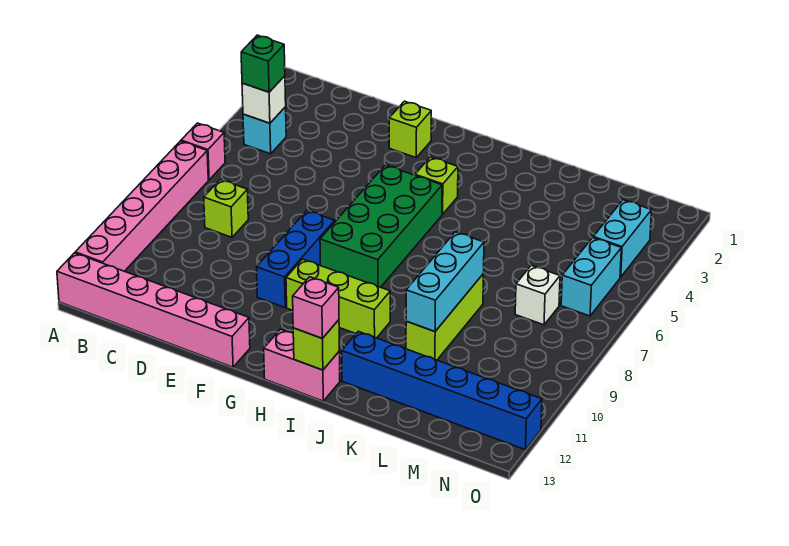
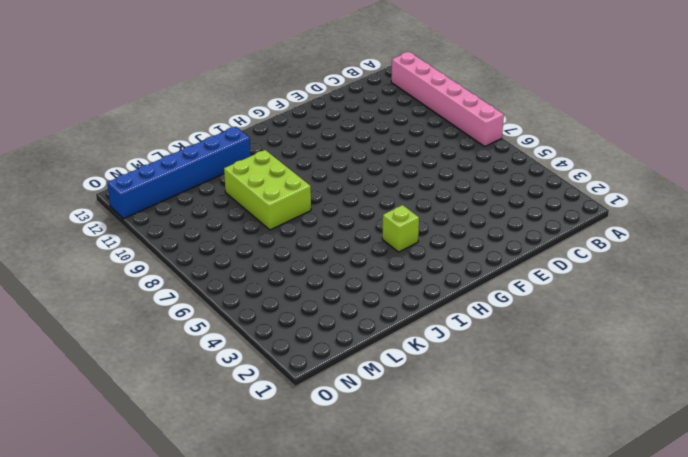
lime 2x3 brick [224,150,311,230] -> lime 1x3 brick [406,274,483,360]
none -> pink 1x1 brick [181,123,225,180]
none -> pink 1x6 brick [57,253,250,367]
none -> cyan 1x1 brick [243,107,286,154]

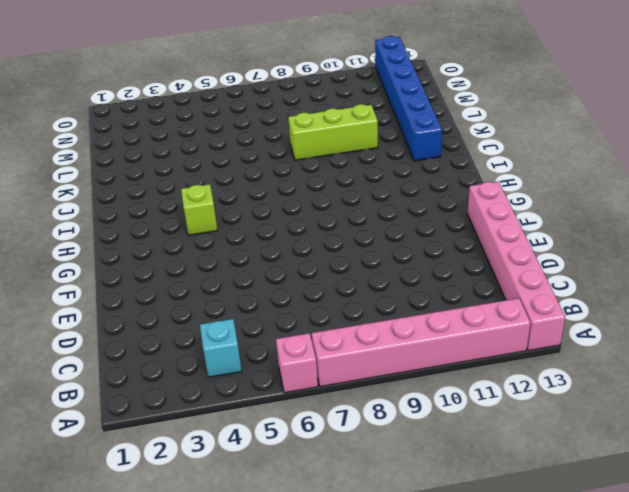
none -> lime 1x1 brick [204,180,248,237]
none -> lime 1x1 brick [389,101,431,157]
none -> blue 1x3 brick [257,211,335,307]

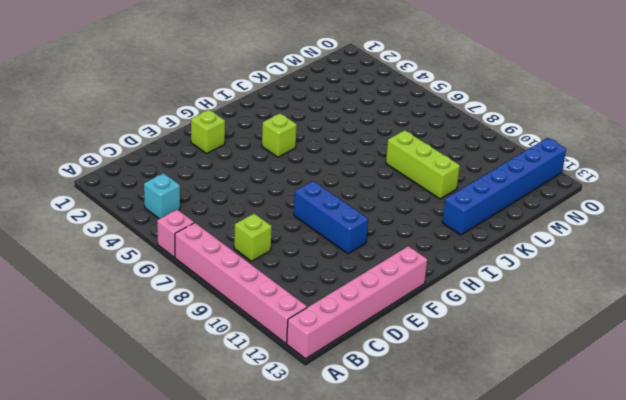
none -> green 2x4 brick [320,165,442,287]
none -> lime 1x3 brick [286,259,390,338]
none -> pink 1x2 brick [264,329,340,401]

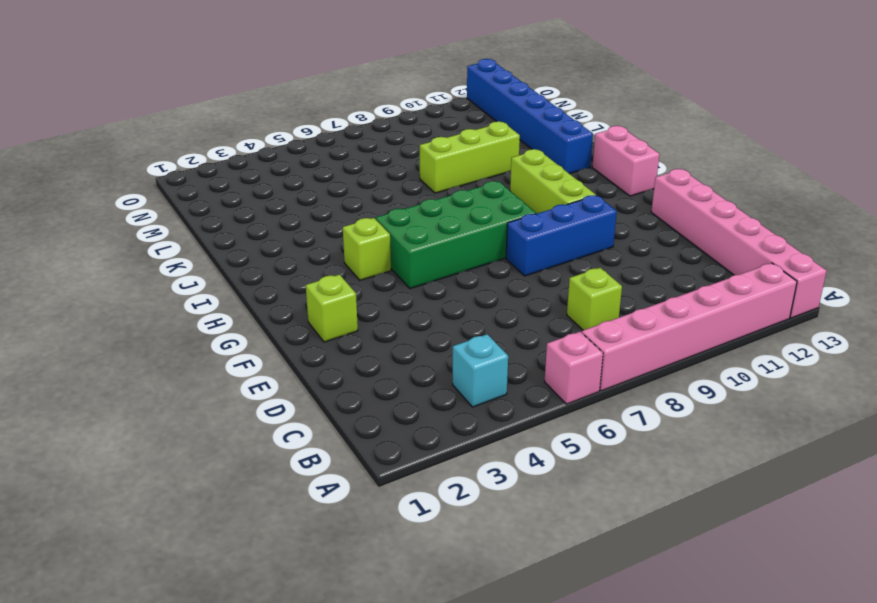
none -> white 1x1 brick [515,265,560,325]
none -> cyan 1x2 brick [593,200,652,277]
none -> cyan 1x2 brick [561,238,621,316]

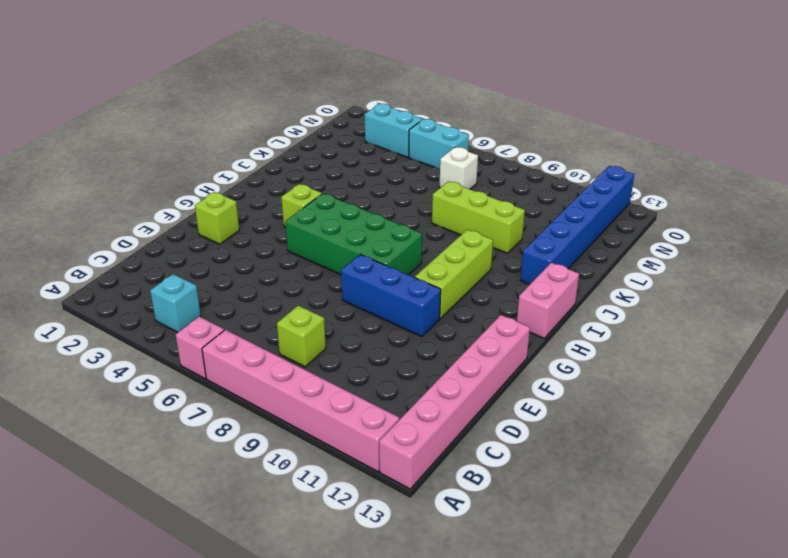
none -> white 1x1 brick [242,76,286,123]
none -> lime 1x1 brick [293,320,339,370]
none -> cyan 1x3 brick [406,232,484,332]

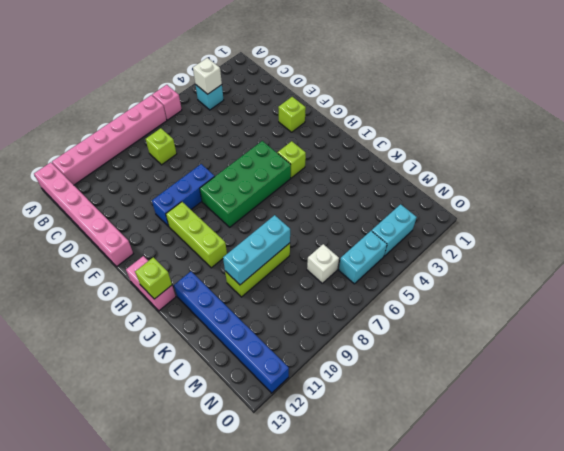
none -> green 1x1 brick [241,35,285,92]
none -> pink 1x1 brick [293,277,339,338]

